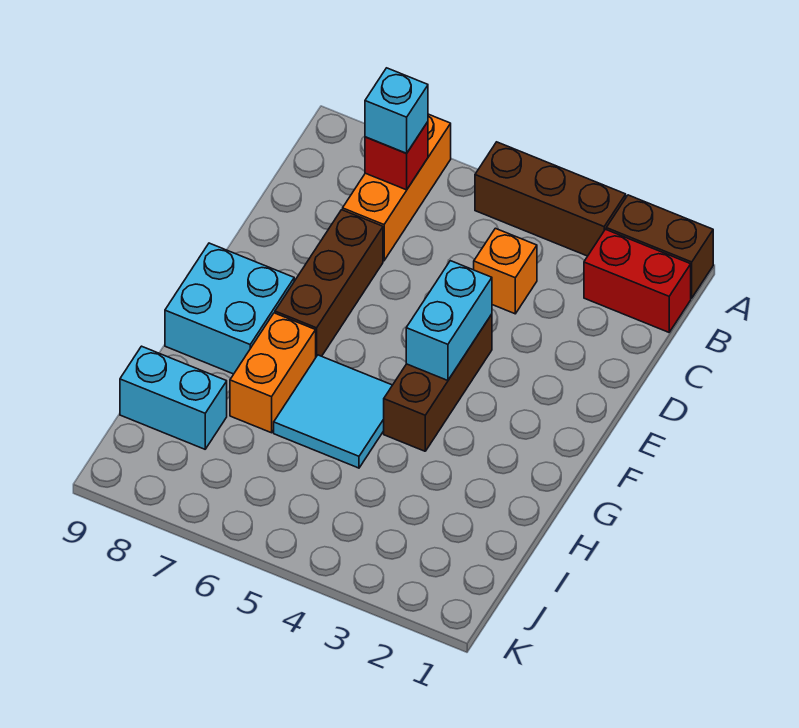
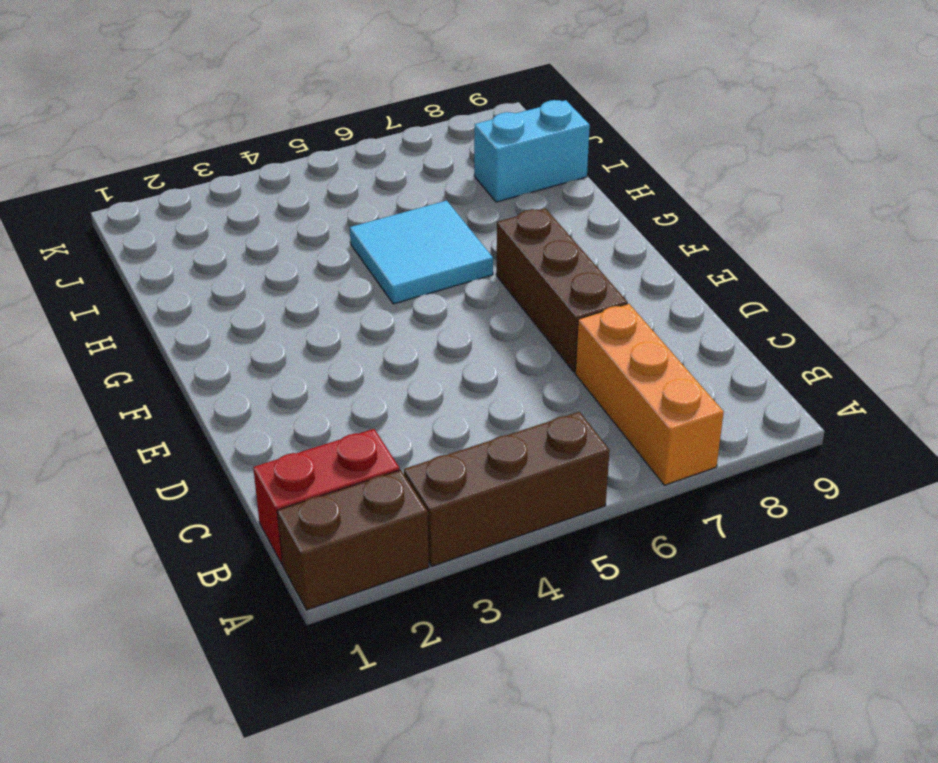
none -> orange 1x1 brick [474,228,537,314]
none -> brown 1x3 brick [384,314,492,451]
none -> cyan 2x2 brick [165,243,294,374]

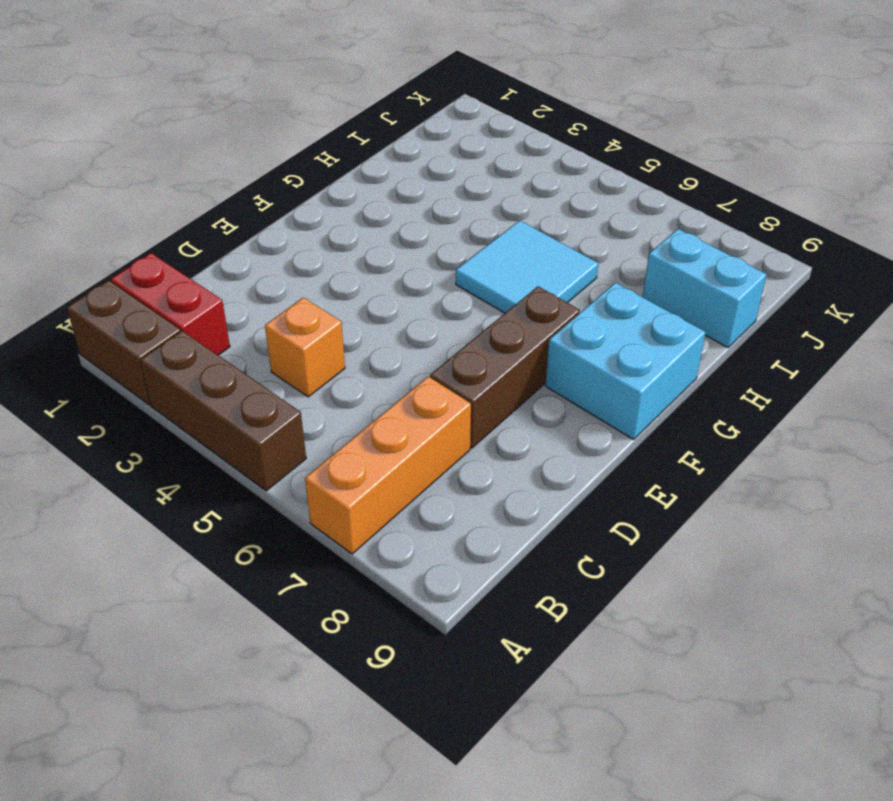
none -> brown 1x3 brick [384,314,492,451]
none -> orange 1x2 brick [230,313,316,433]
none -> red 1x1 brick [365,122,428,190]

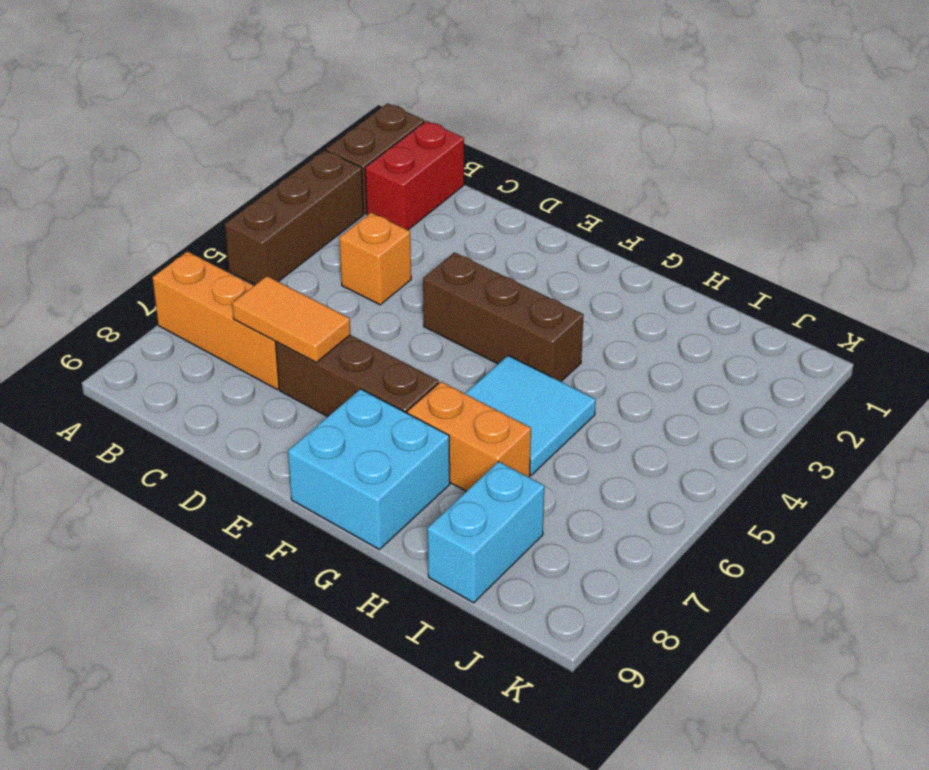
orange 1x2 tile [232,276,351,362] -> none
none -> red 1x1 brick [365,122,428,190]
none -> cyan 1x2 brick [406,261,492,381]
none -> cyan 1x1 brick [365,68,428,153]

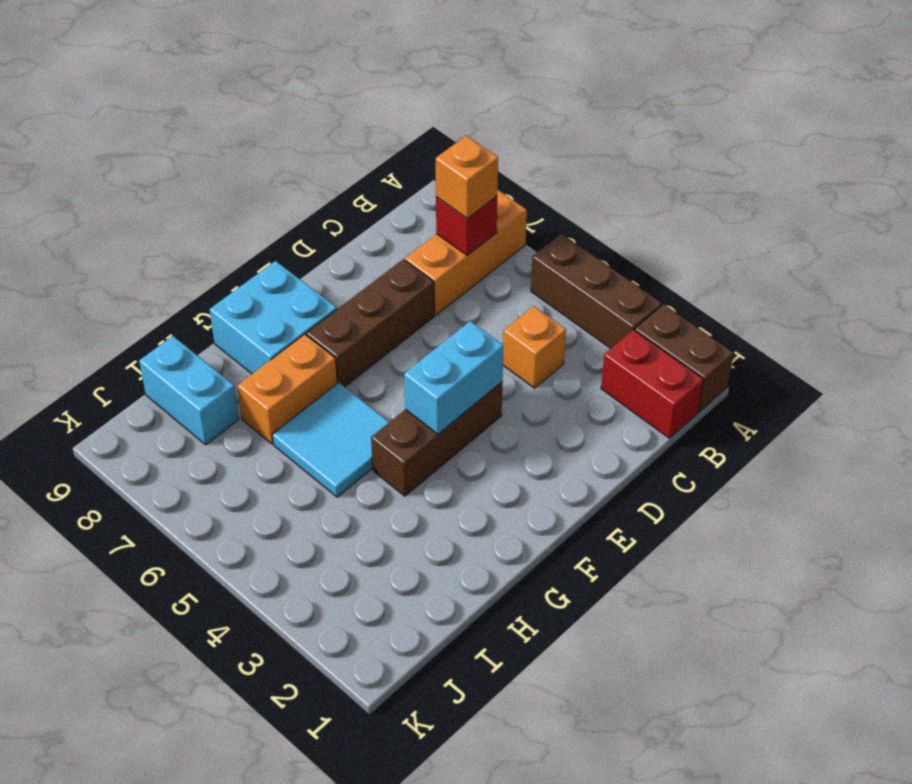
orange 1x1 brick [436,136,498,218] -> cyan 1x1 brick [365,68,428,153]

